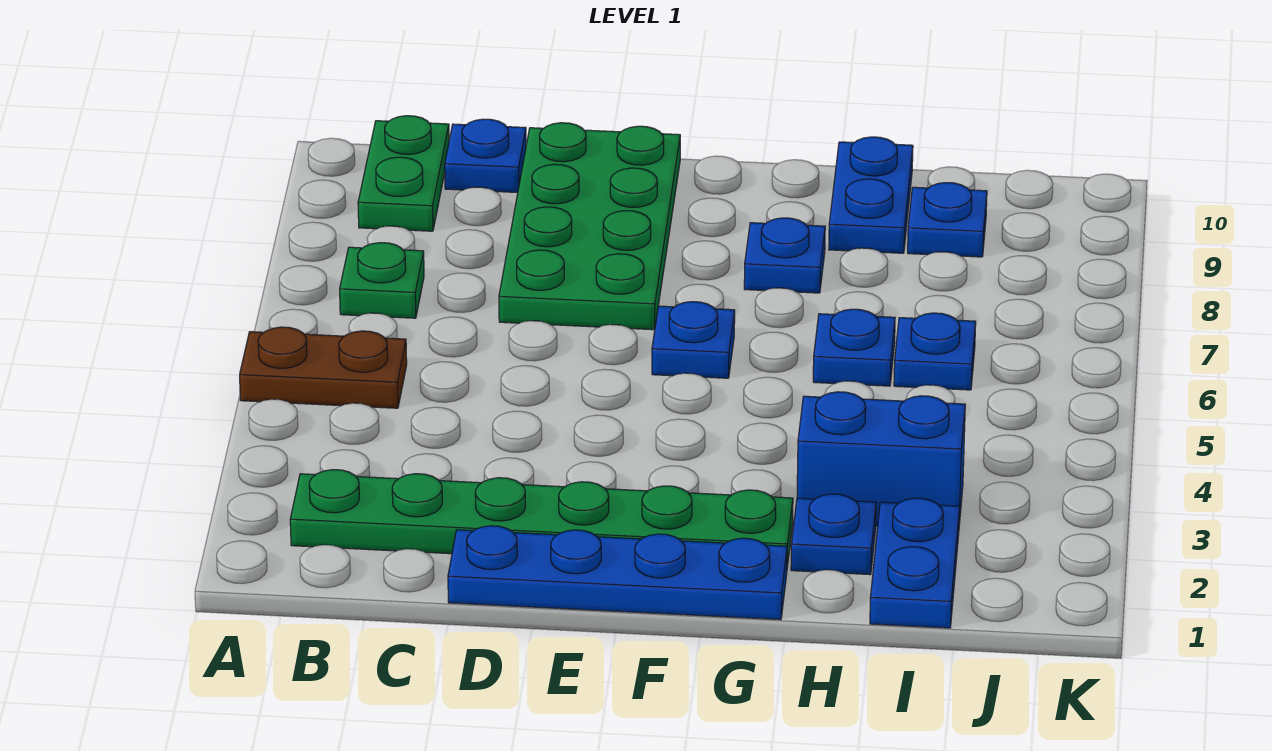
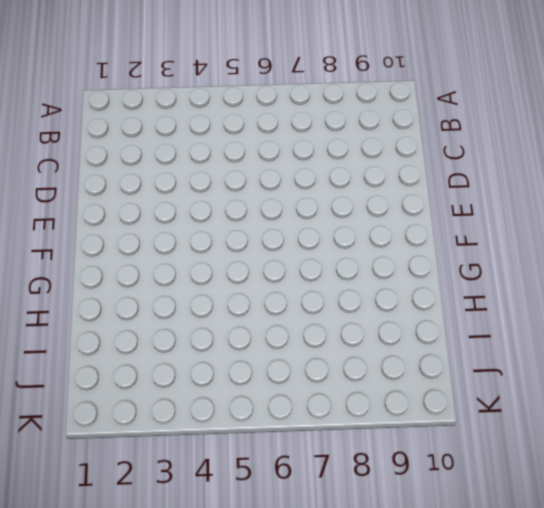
none -> brown 1x2 plate [240,327,407,408]
none -> green 1x6 plate [290,470,793,567]
none -> green 1x1 plate [340,243,424,318]

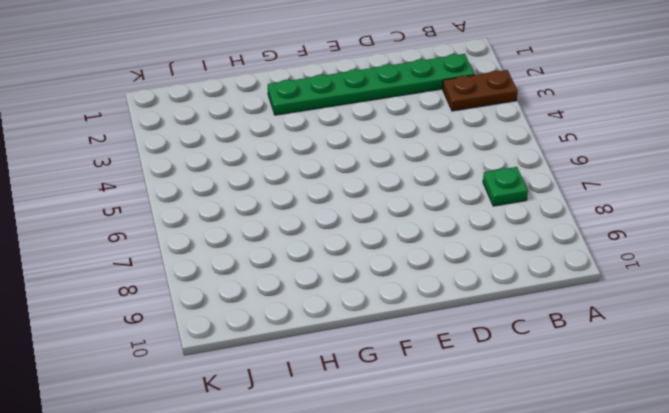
brown 1x2 plate [443,70,518,111] -> brown 1x2 plate moved to [240,327,407,408]
none -> green 1x2 plate [358,116,449,231]
none -> blue 1x1 plate [445,119,526,193]
none -> blue 1x4 plate [448,526,787,620]

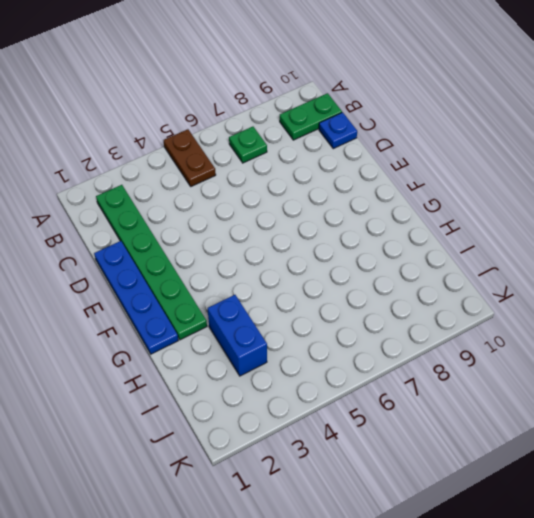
none -> green 2x4 plate [499,123,680,330]
none -> blue 1x1 plate [652,302,735,378]
none -> blue 1x1 plate [744,218,825,293]

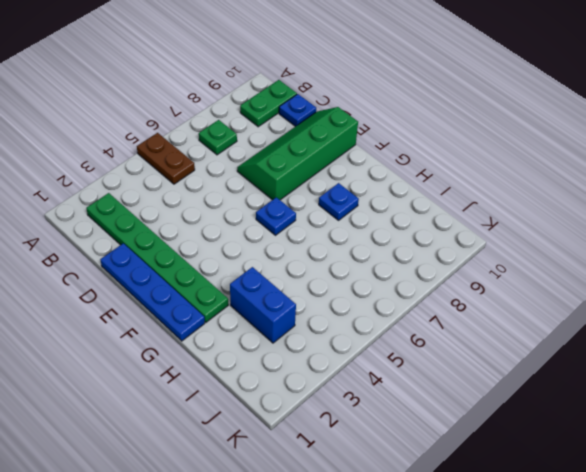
green 2x4 slope [237,107,358,200] -> green 2x4 plate [499,123,680,330]
none -> blue 1x1 plate [791,494,876,575]
none -> blue 1x1 plate [813,309,895,386]
none -> blue 1x2 plate [829,137,913,253]

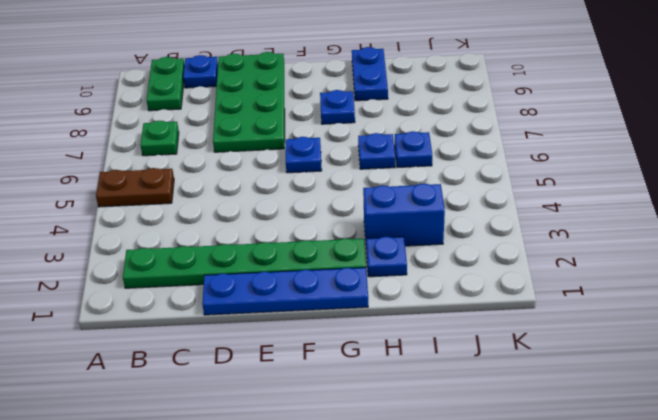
none -> blue 1x2 plate [870,498,960,628]
none -> blue 1x1 plate [908,183,987,257]

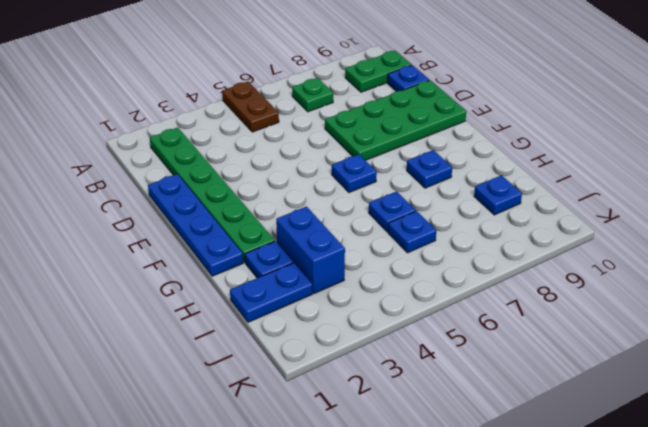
none -> blue 1x2 plate [829,137,913,253]

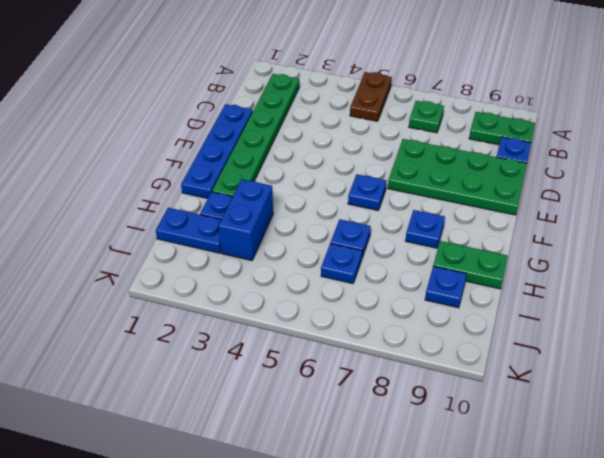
green 1x2 plate [433,241,508,289] -> blue 1x2 plate [829,137,913,253]

